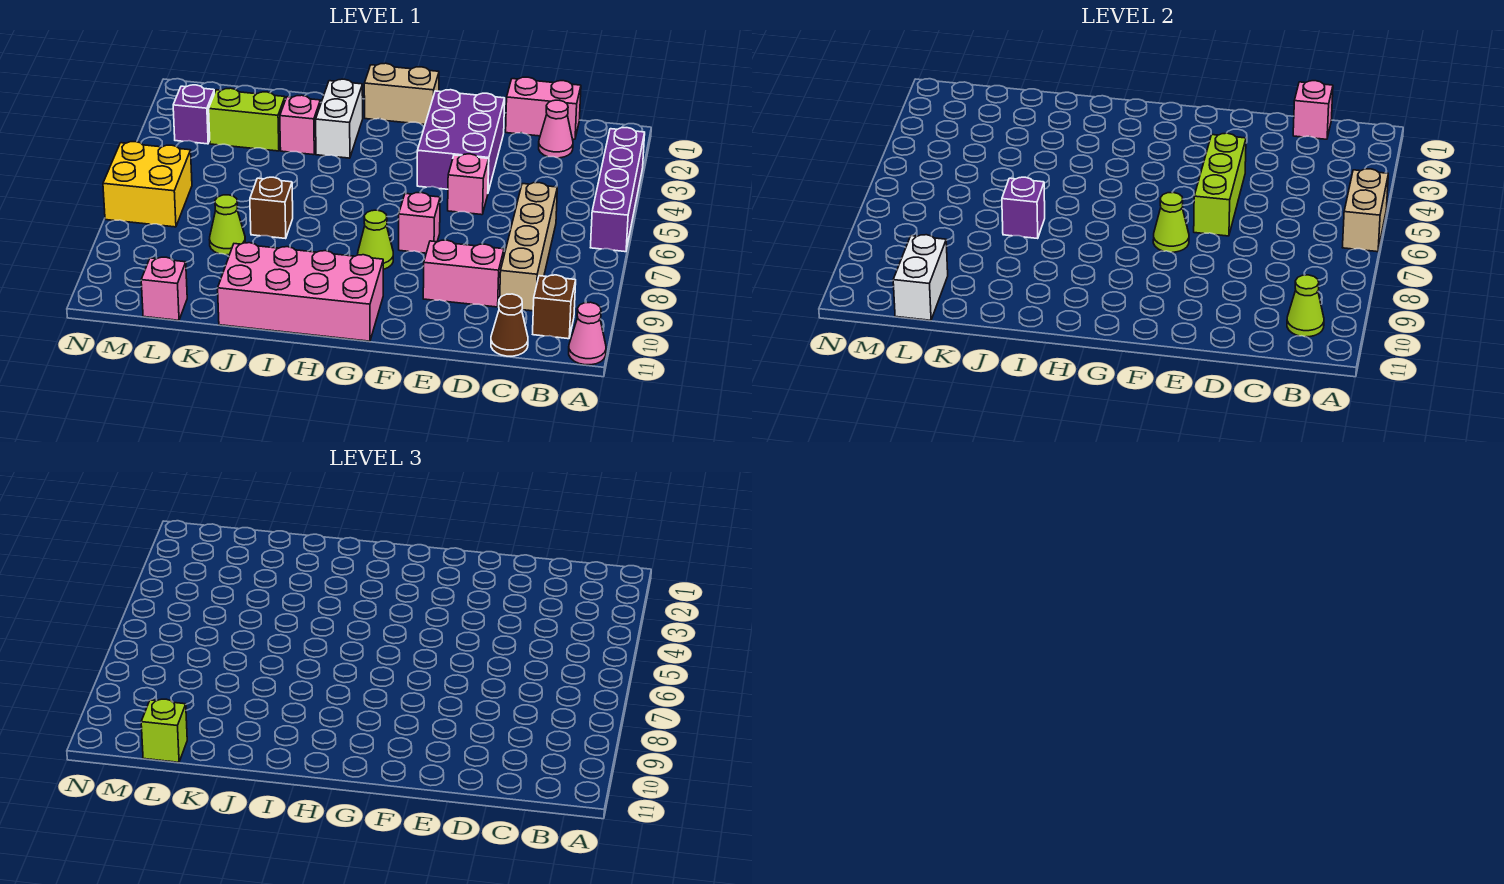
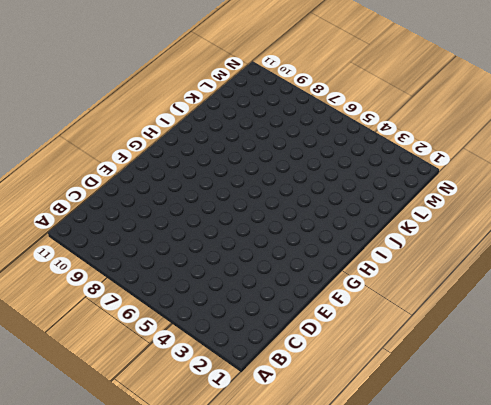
none -> purple 1x4 brick [590,128,645,252]
none -> pink 1x1 cone [569,302,606,365]
none -> brown 1x1 brick [533,275,576,339]
none -> pink 1x2 brick [506,77,581,139]

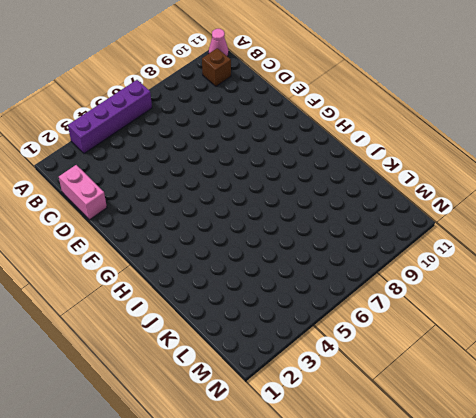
none -> pink 1x1 cone [539,100,573,158]
none -> tan 1x4 brick [500,183,557,311]
none -> brown 1x1 cone [491,294,528,356]
none -> pink 1x2 brick [423,240,504,307]

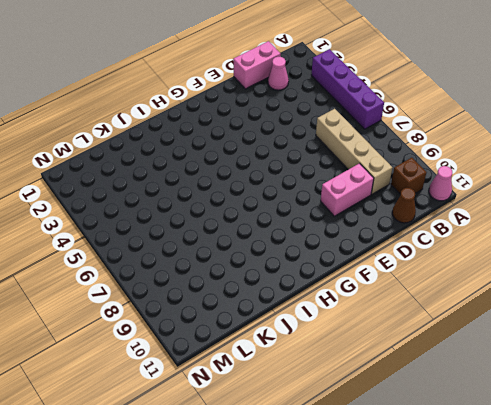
none -> purple 2x3 brick [417,90,505,192]
none -> pink 1x1 brick [448,154,489,215]
none -> pink 1x1 brick [399,192,440,253]
none -> tan 1x2 brick [364,63,439,125]

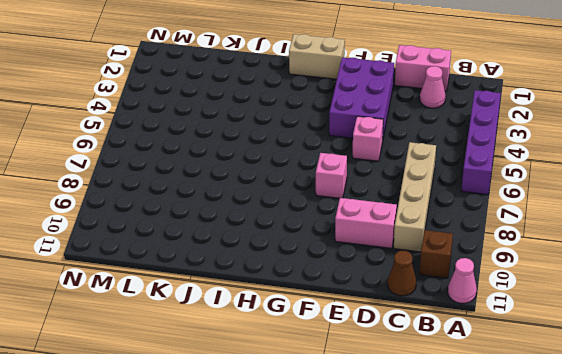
none -> lime 1x1 cone [358,210,393,270]
none -> pink 2x4 brick [218,243,383,341]
none -> white 1x2 brick [316,79,363,158]
none -> pink 1x1 brick [280,95,320,155]

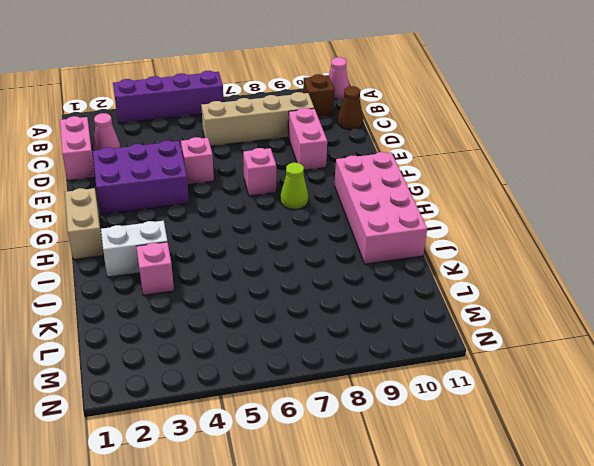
none -> brown 1x1 brick [250,177,293,239]
none -> lime 1x2 brick [209,88,285,151]
none -> lime 1x1 cone [209,195,245,255]
none -> pink 1x1 brick [141,257,187,320]

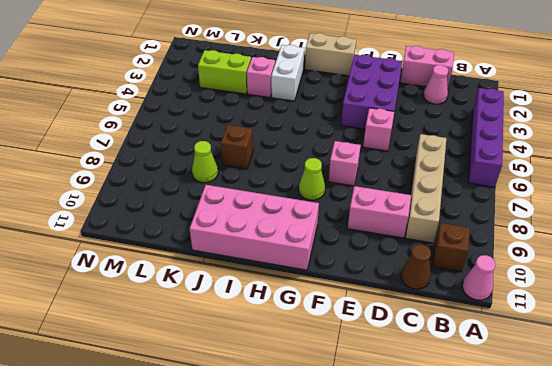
none -> pink 1x1 brick [141,257,187,320]
none -> purple 1x1 brick [173,85,214,144]
none -> yellow 2x2 brick [103,142,192,227]
none -> tan 1x2 brick [1342,169,1388,252]

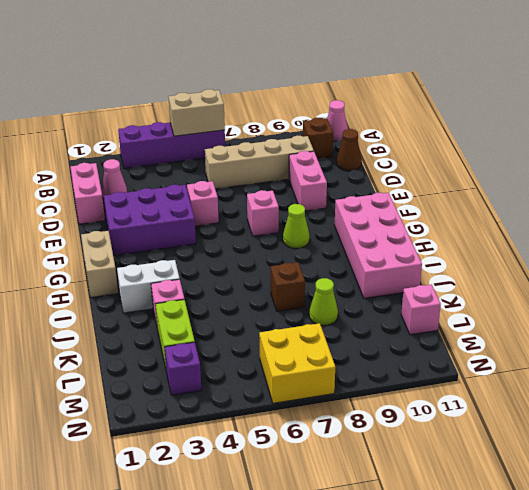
none -> lime 1x1 cone [1287,275,1324,337]
none -> pink 1x1 brick [1293,81,1333,139]
none -> lime 1x3 brick [1194,133,1246,236]
none -> lime 1x1 cone [1153,192,1189,252]

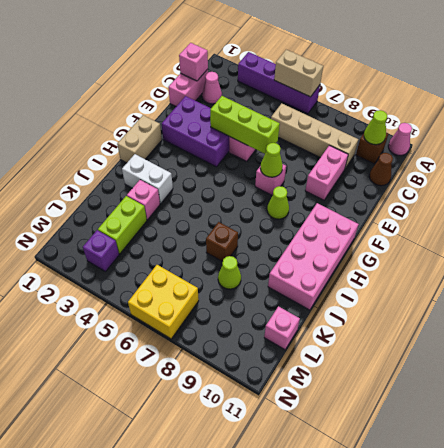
none -> purple 1x1 brick [1002,177,1045,239]
none -> white 1x2 brick [893,235,948,320]
none -> lime 1x1 brick [141,699,187,762]

